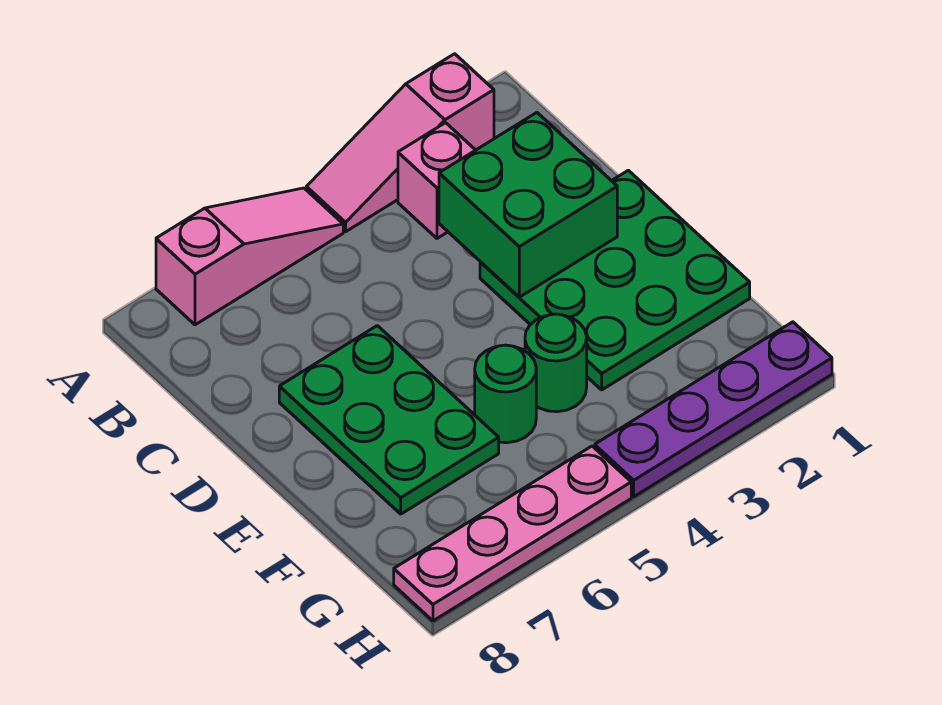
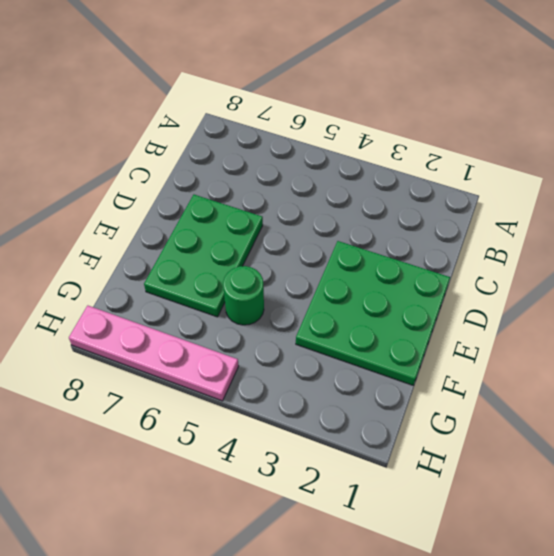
none -> pink 1x3 slope [306,54,494,231]
none -> pink 1x3 slope [156,188,343,325]

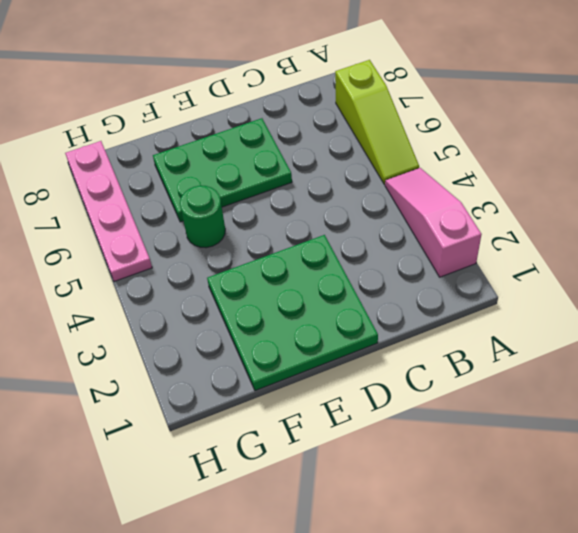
lime 1x3 slope [335,60,419,184] -> pink 1x3 slope [156,188,343,325]
none -> pink 1x1 brick [398,123,475,238]
none -> green 1x1 round brick [525,314,587,412]

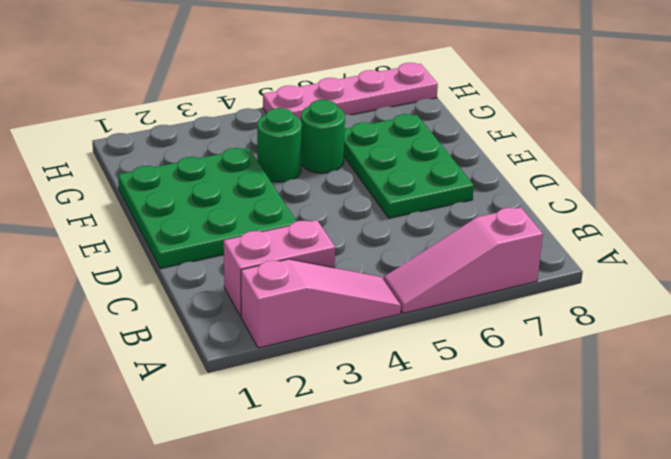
pink 1x2 brick [224,220,335,316] -> pink 1x1 brick [398,123,475,238]
none -> purple 1x4 plate [595,322,832,497]
none -> green 2x2 brick [439,113,617,297]

